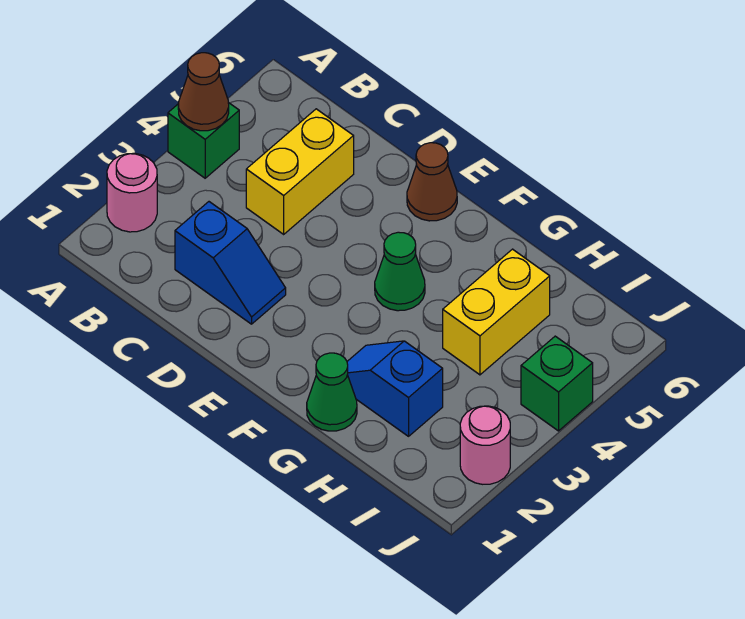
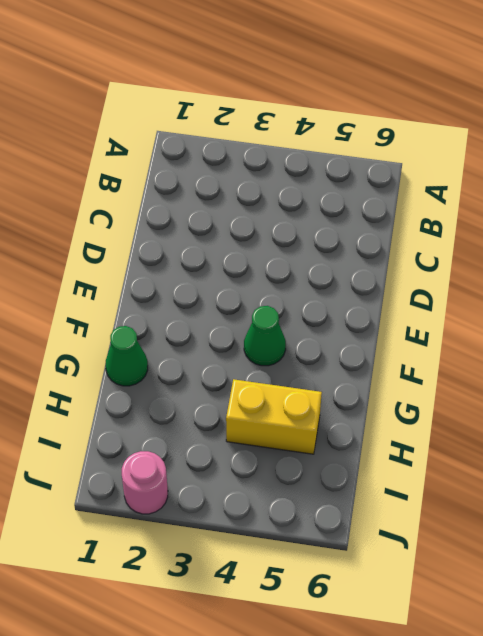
none -> pink 1x1 round brick [107,153,157,232]
none -> green 1x1 brick [168,102,239,178]
none -> blue 1x2 slope [175,202,286,324]

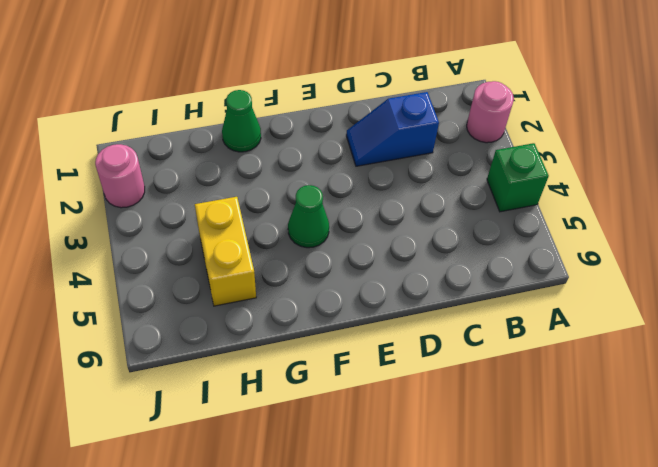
none -> yellow 1x2 brick [246,109,354,234]
none -> brown 1x1 cone [407,143,457,221]
none -> blue 1x2 slope [347,341,443,436]

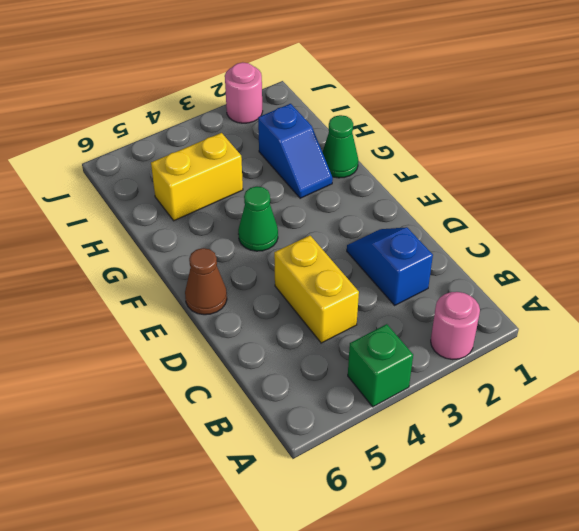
yellow 1x2 brick [274,236,359,343] -> yellow 1x2 brick turned to [246,109,354,234]
none -> green 1x1 brick [521,336,593,431]
none -> brown 1x1 cone [178,53,229,131]

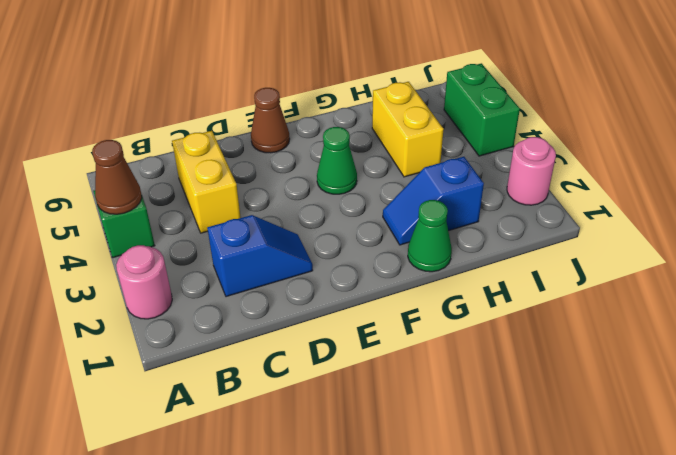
green 1x2 brick [444,63,520,156] -> green 1x1 brick [521,336,593,431]

